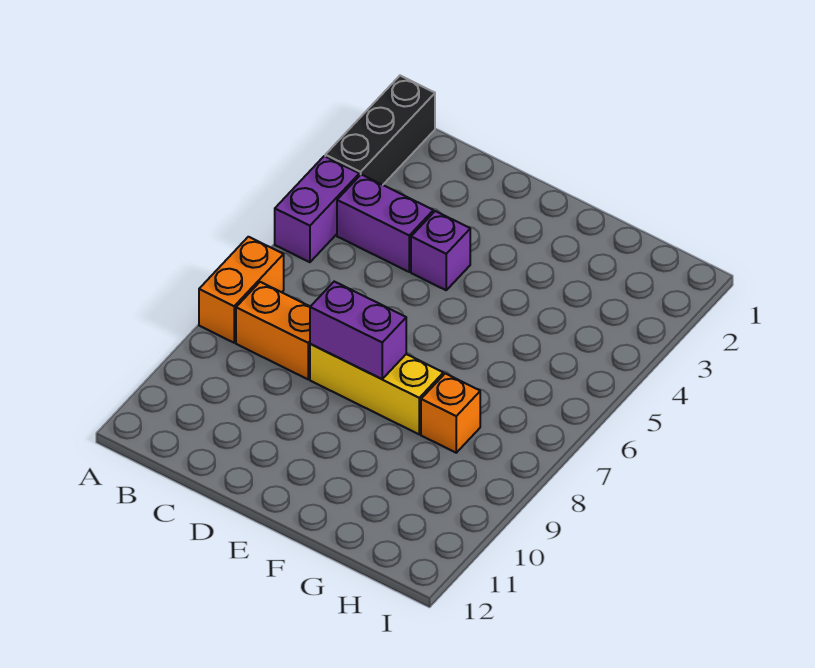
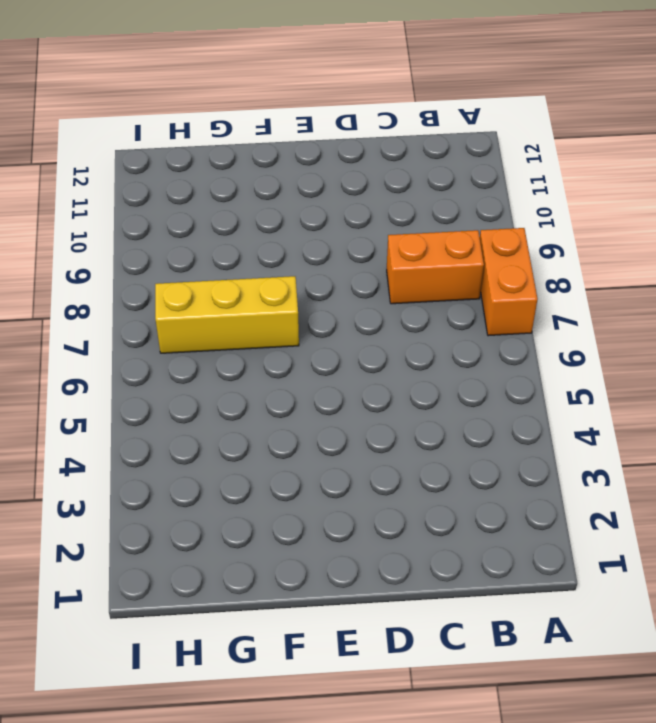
yellow 1x3 brick [155,276,299,353] -> yellow 1x3 brick moved to [310,344,443,434]
none -> black 1x3 brick [325,76,435,185]
none -> purple 1x2 brick [275,156,359,262]

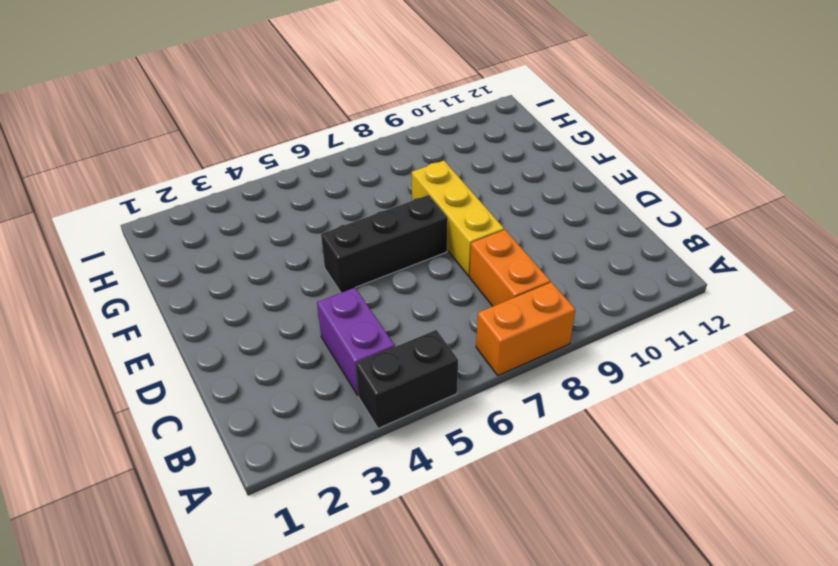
black 1x2 brick [356,330,458,428] -> purple 1x2 brick [275,156,359,262]
black 1x3 brick [321,195,448,293] -> black 1x3 brick moved to [325,76,435,185]
none -> purple 1x1 brick [411,211,470,290]
none -> orange 1x1 brick [421,373,480,453]

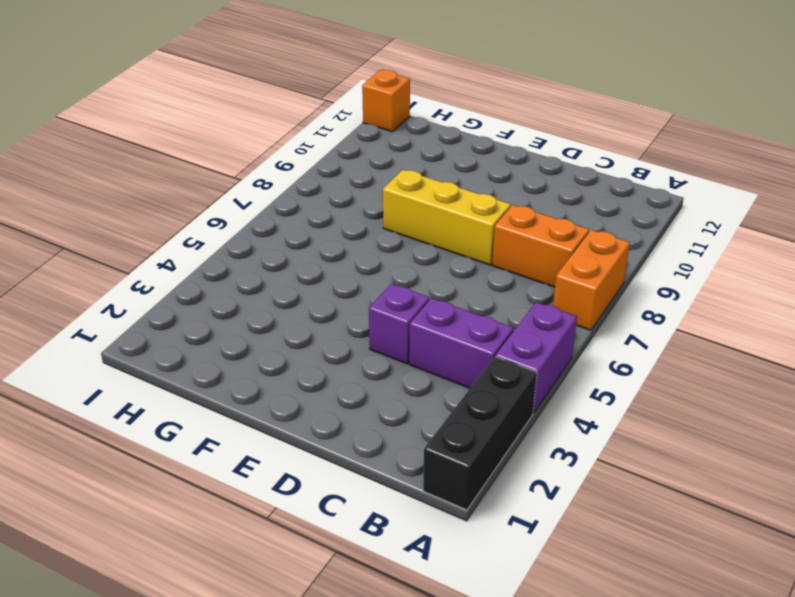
orange 1x1 brick [362,70,410,132] -> orange 1x1 brick moved to [421,373,480,453]
none -> purple 1x2 brick [310,282,406,379]

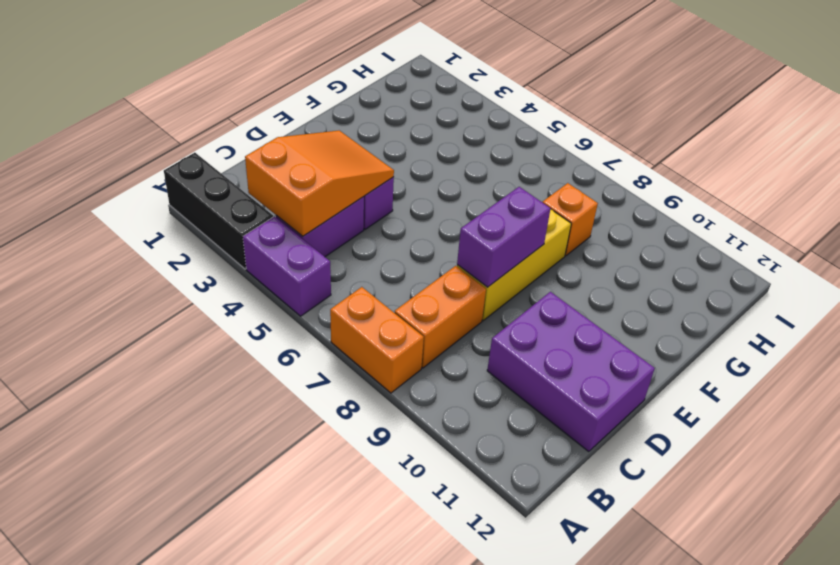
orange 2x3 slope [245,130,394,236] -> none
purple 2x3 brick [487,292,655,452] -> none

